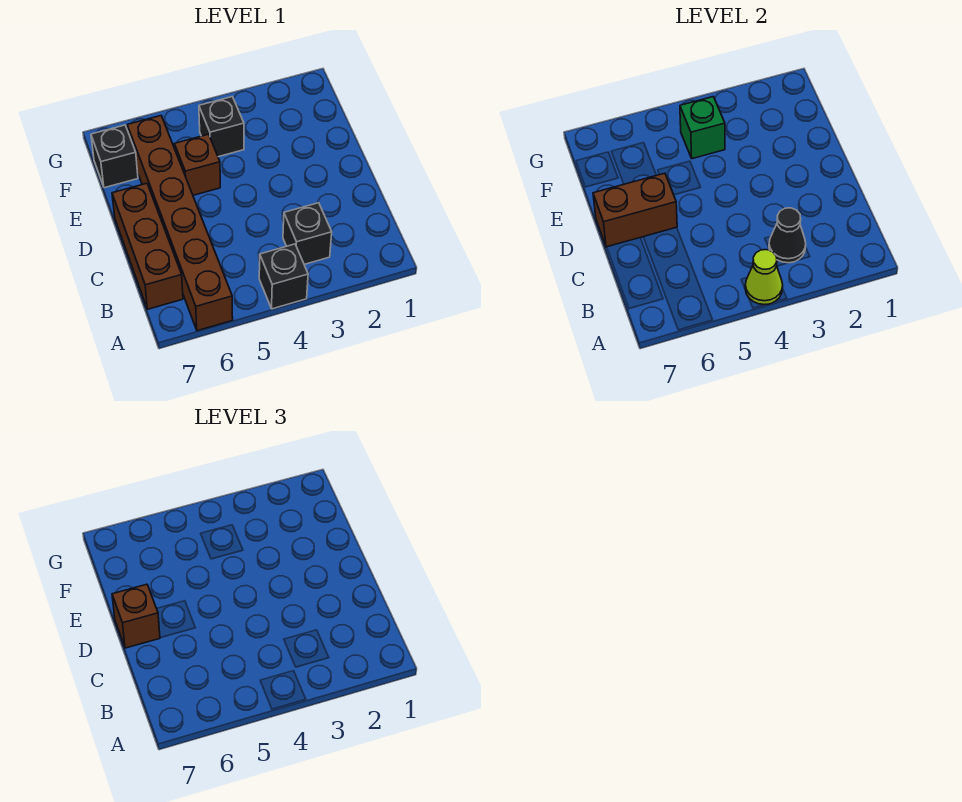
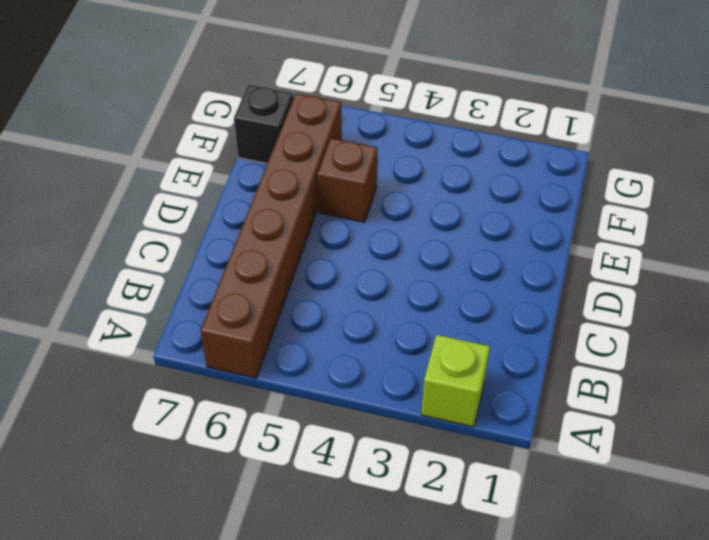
lime 1x1 brick [421,335,490,427] -> none
none -> black 1x1 brick [259,244,308,309]
none -> black 1x1 brick [283,203,332,264]
none -> brown 1x3 brick [112,183,183,309]

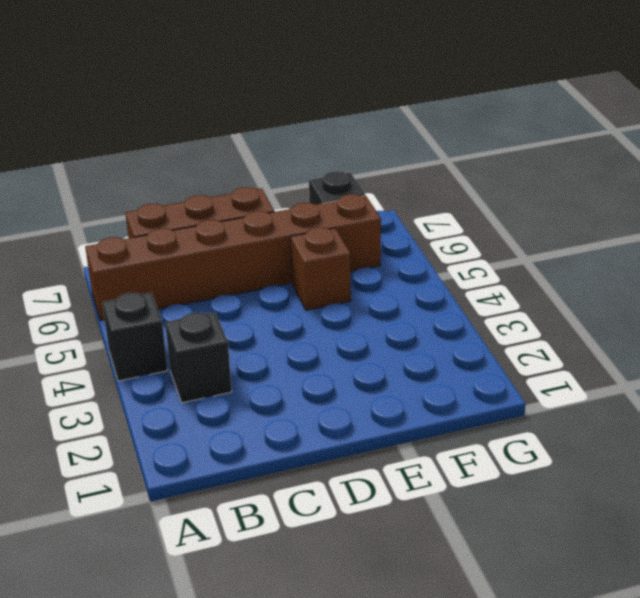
none -> black 1x1 brick [199,97,244,157]
none -> lime 1x1 cone [745,250,783,305]
none -> black 1x1 cone [769,208,806,263]

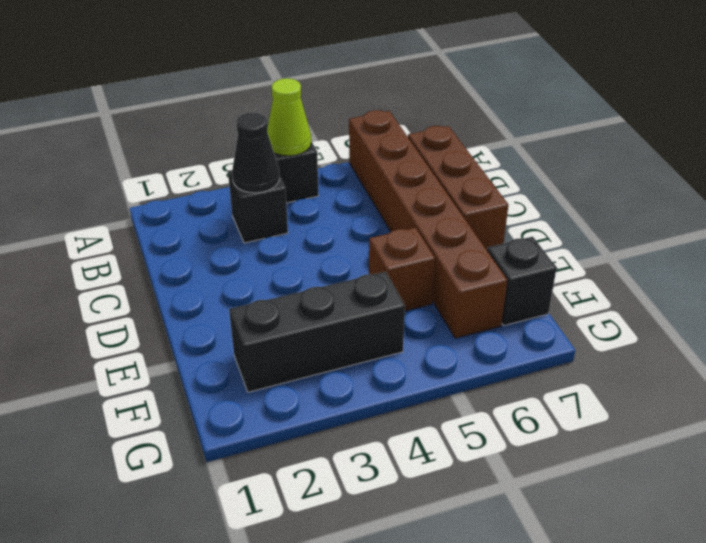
black 1x3 brick [229,272,405,392] -> black 1x1 brick [199,97,244,157]
none -> brown 1x2 brick [593,173,677,247]
none -> green 1x1 brick [680,97,725,159]
none -> brown 1x1 brick [112,584,160,648]

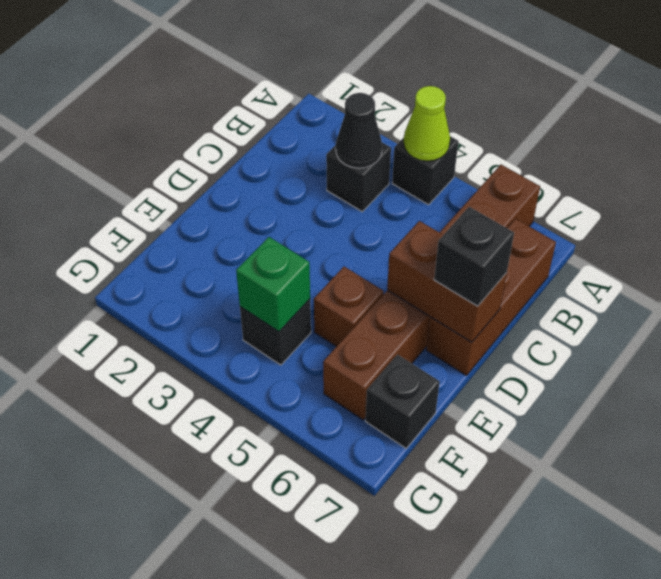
black 1x1 brick [434,207,514,306] -> brown 1x1 brick [112,584,160,648]

